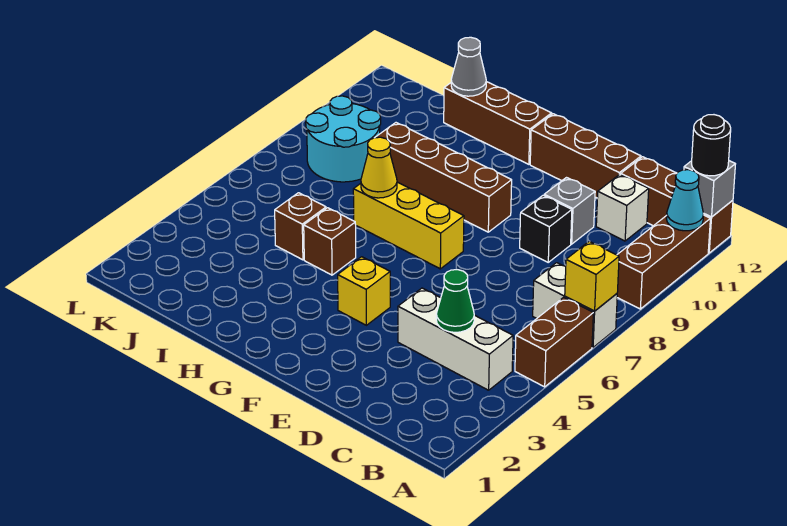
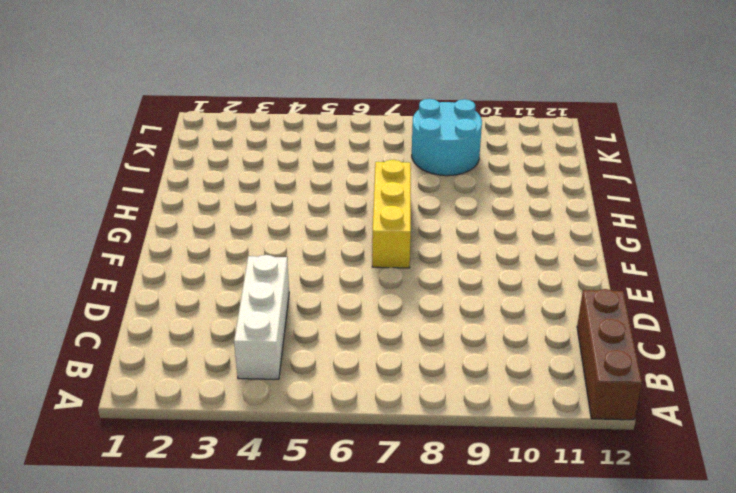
none -> brown 1x2 brick [515,297,593,387]
none -> white 1x2 brick [533,263,617,347]
none -> brown 1x3 brick [617,215,710,309]

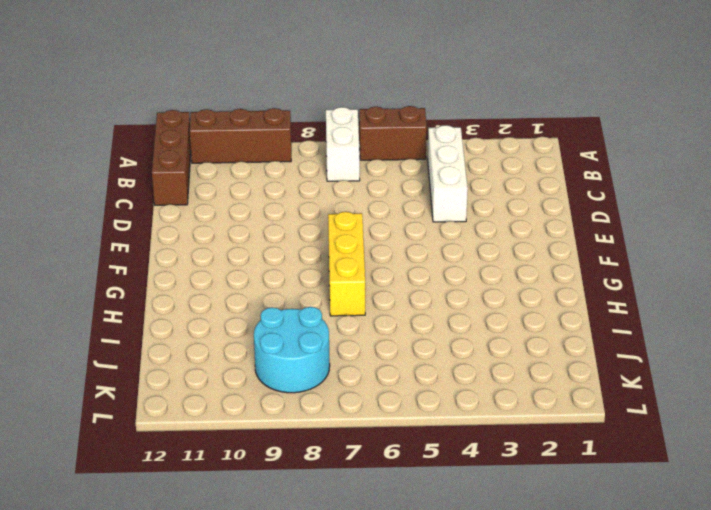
none -> white 1x1 brick [596,174,649,241]
none -> black 1x1 brick [520,195,572,262]
none -> grey 1x1 brick [544,178,595,244]

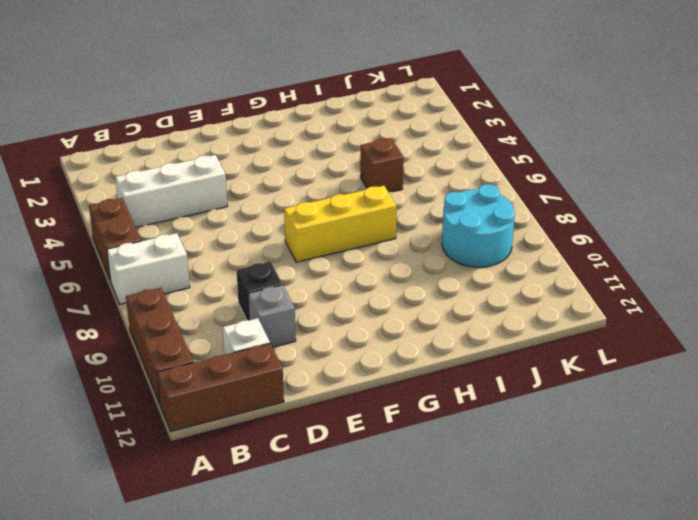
none -> brown 1x3 brick [530,114,641,198]
none -> yellow 1x1 brick [338,257,390,325]
none -> brown 1x4 brick [375,123,512,232]

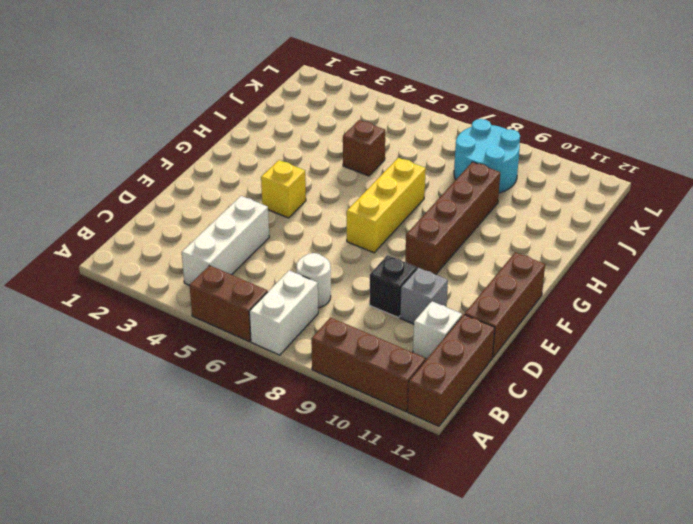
white 1x1 round brick [296,253,331,308] -> none
none -> brown 1x3 brick [444,82,552,164]
none -> brown 1x1 brick [304,208,356,275]
none -> yellow 1x1 brick [565,241,619,311]

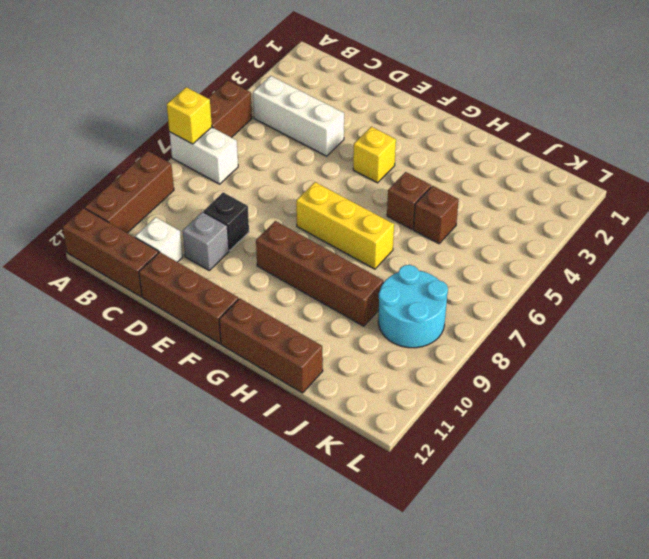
none -> cyan 1x1 cone [666,170,704,231]
none -> grey 1x1 brick [684,161,735,217]
none -> green 1x1 cone [436,270,474,332]

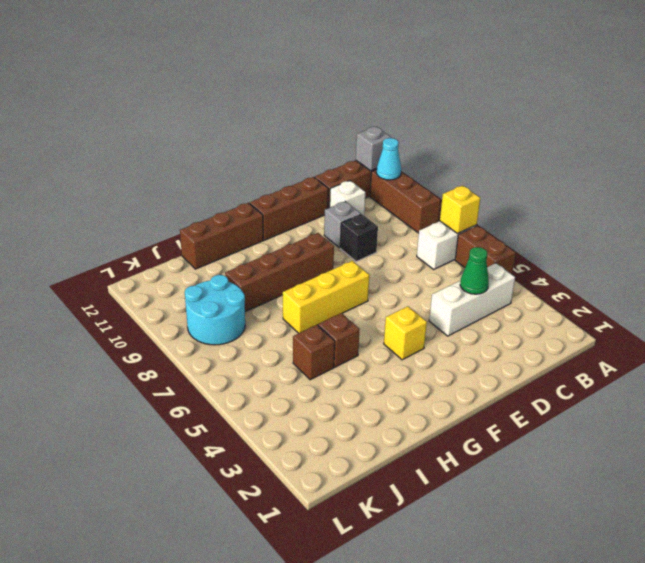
none -> yellow 1x1 cone [361,137,397,198]
none -> grey 1x1 cone [451,37,486,96]
none -> black 1x1 round brick [692,115,731,176]

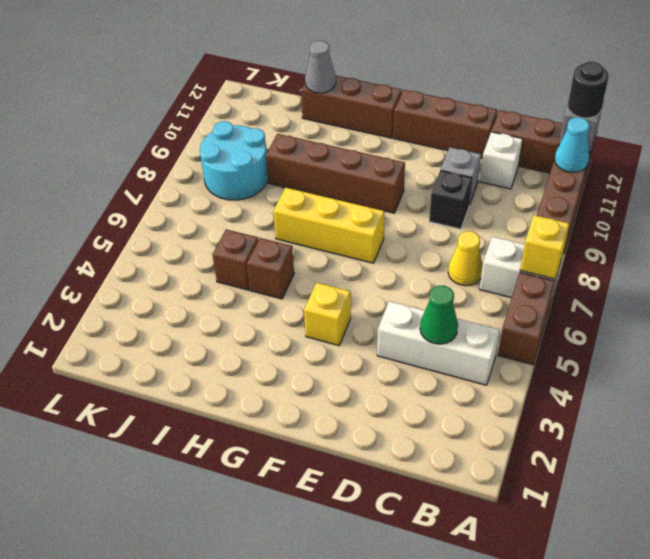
yellow 1x1 cone [448,231,483,286] -> yellow 1x1 cone moved to [361,137,397,198]

